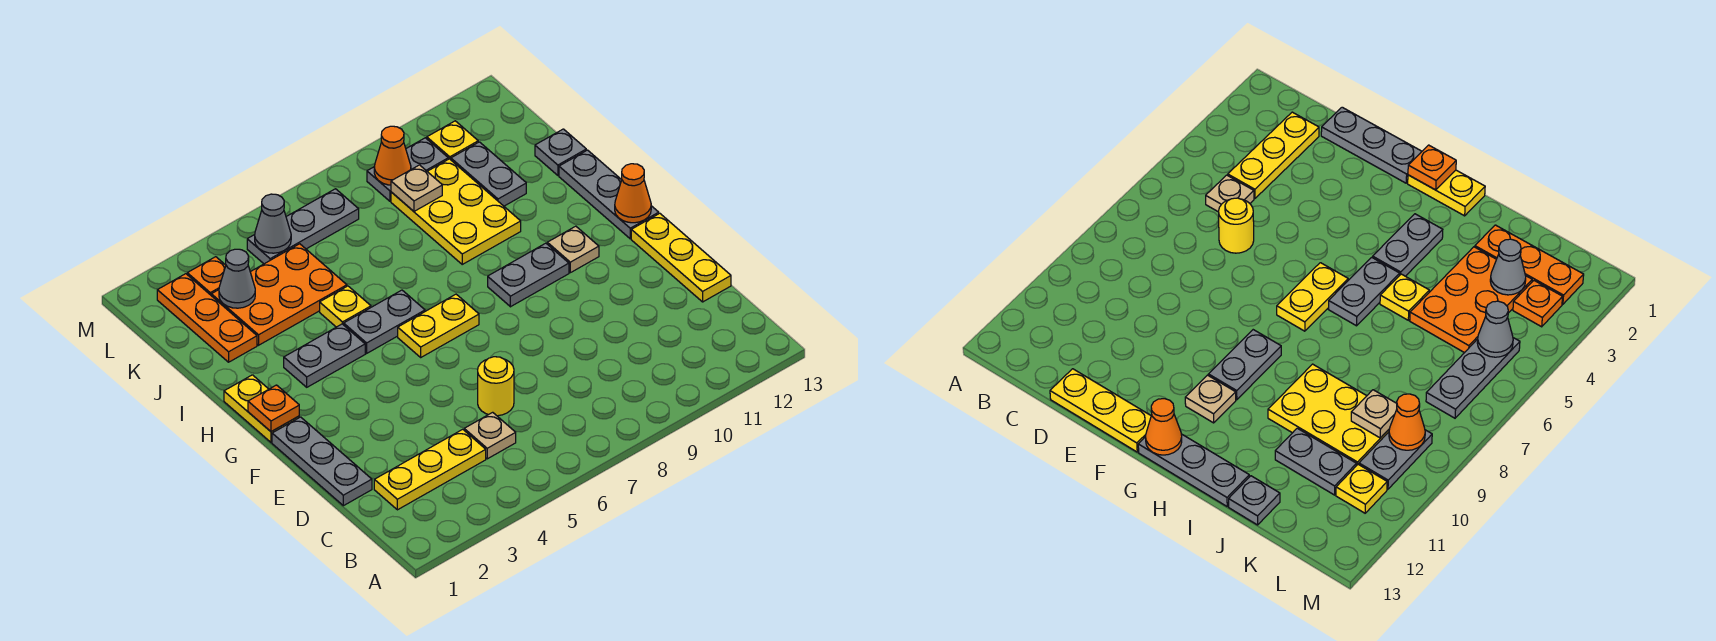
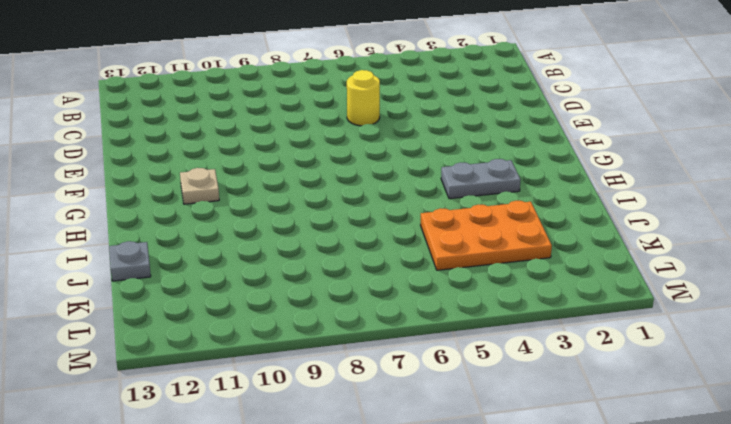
none -> yellow 1x3 plate [374,429,486,510]
none -> tan 1x1 plate [464,412,516,459]
none -> grey 1x3 plate [272,417,372,506]

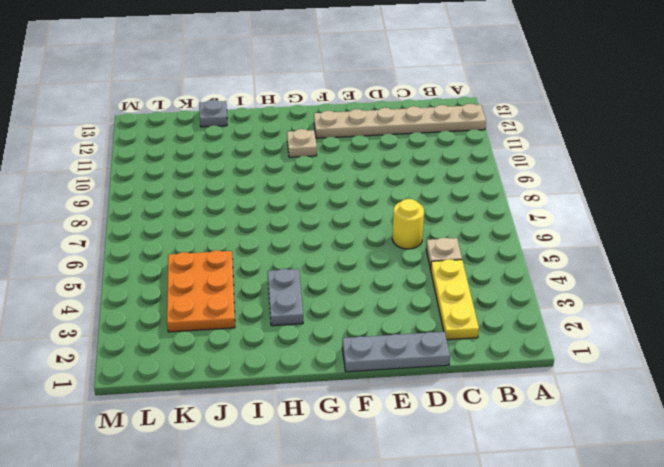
tan 1x6 plate [314,104,486,138] -> none
none -> yellow 1x3 plate [631,213,731,302]
none -> yellow 1x2 plate [224,375,299,442]
none -> yellow 1x2 plate [398,294,479,357]

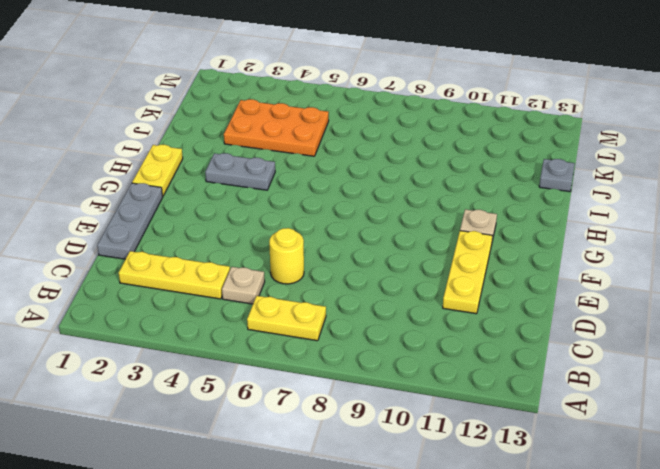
yellow 1x2 plate [247,296,326,341] -> yellow 1x2 plate moved to [398,294,479,357]
yellow 1x3 plate [443,231,492,314] -> yellow 1x3 plate moved to [631,213,731,302]
none -> grey 1x2 plate [488,243,569,307]
none -> grey 1x3 plate [559,150,659,239]
none -> grey 1x2 plate [344,290,425,353]

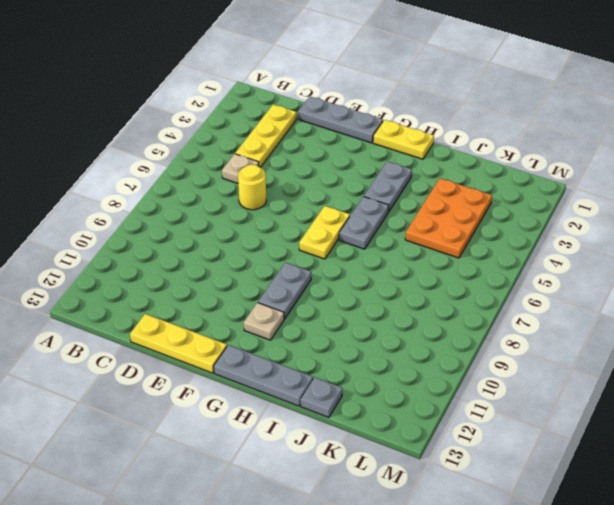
none -> yellow 1x1 plate [320,286,371,327]
none -> yellow 2x3 plate [391,159,521,264]
none -> orange 1x3 plate [157,274,257,362]

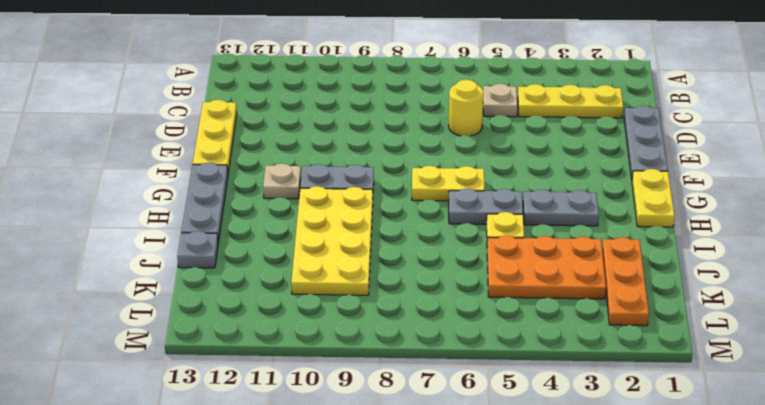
yellow 2x4 plate [291,186,373,295] -> yellow 2x3 plate [391,159,521,264]
none -> grey 1x2 plate [451,142,526,206]
none -> orange 1x1 plate [187,257,226,295]
none -> grey 1x3 plate [247,189,359,264]

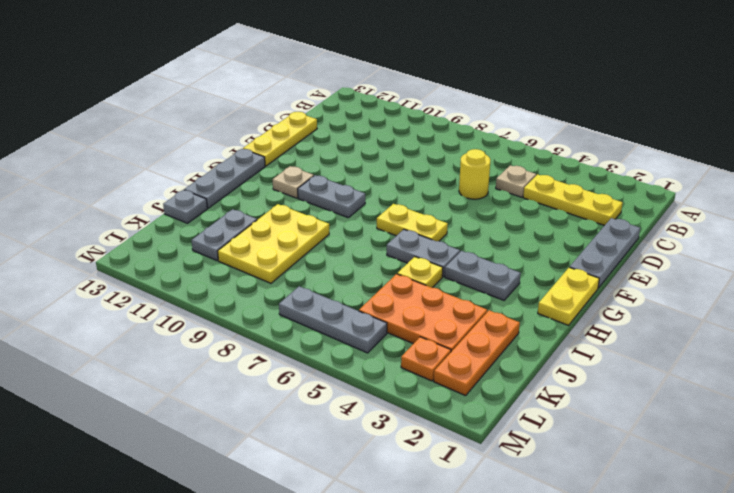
none -> grey 1x2 plate [367,138,448,201]
none -> yellow 1x1 plate [427,121,478,160]
none -> orange 1x1 plate [248,385,299,432]

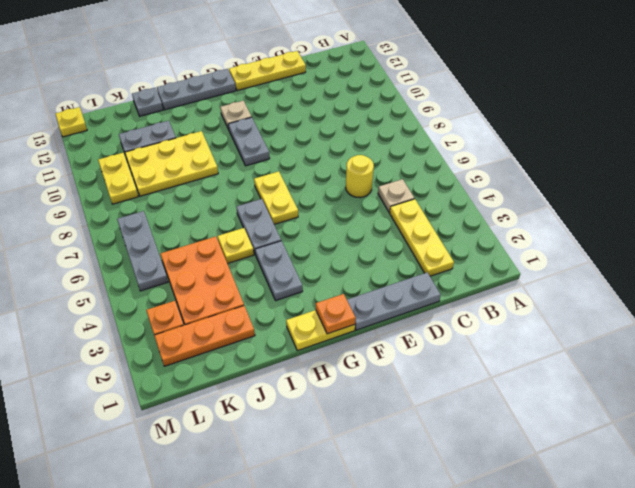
yellow 1x2 plate [98,153,138,204] -> grey 1x2 plate [367,138,448,201]
yellow 1x1 plate [56,107,87,137] -> yellow 1x1 plate moved to [427,121,478,160]
none -> orange 1x1 cone [615,164,651,223]
none -> grey 1x1 cone [219,249,255,308]
none -> tan 1x1 plate [391,165,442,211]

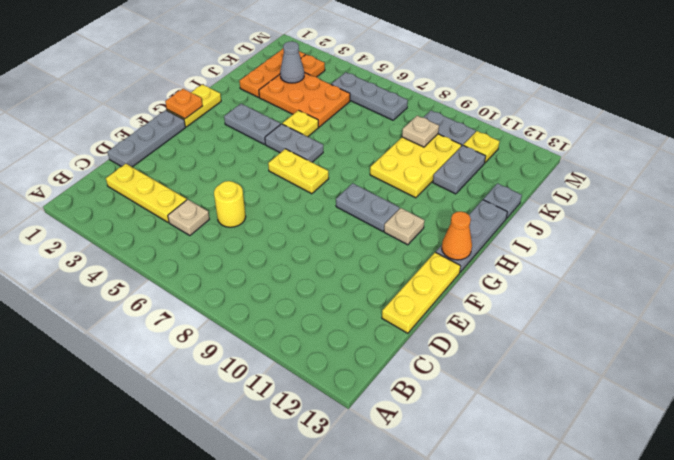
none -> grey 1x1 cone [255,194,291,253]
none -> orange 1x1 cone [374,126,411,185]

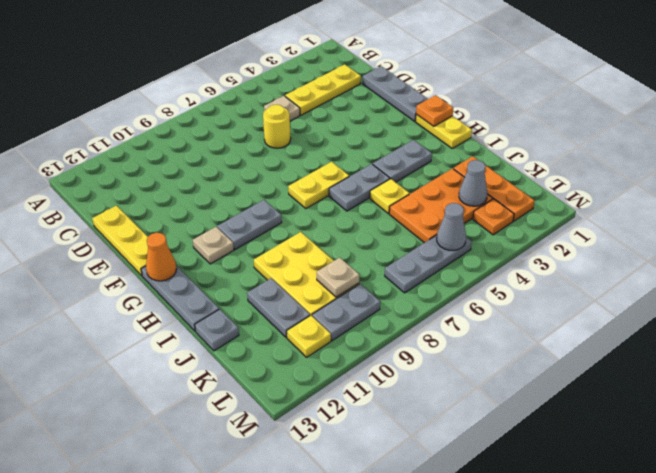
none -> orange 1x1 cone [374,126,411,185]

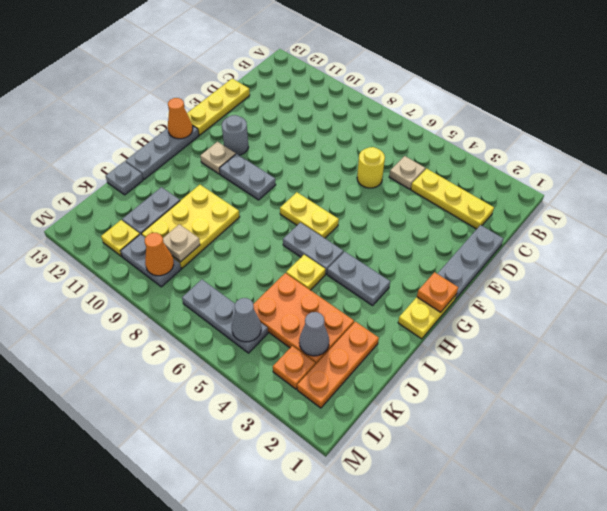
grey 1x1 round brick [222,115,248,155] -> none

